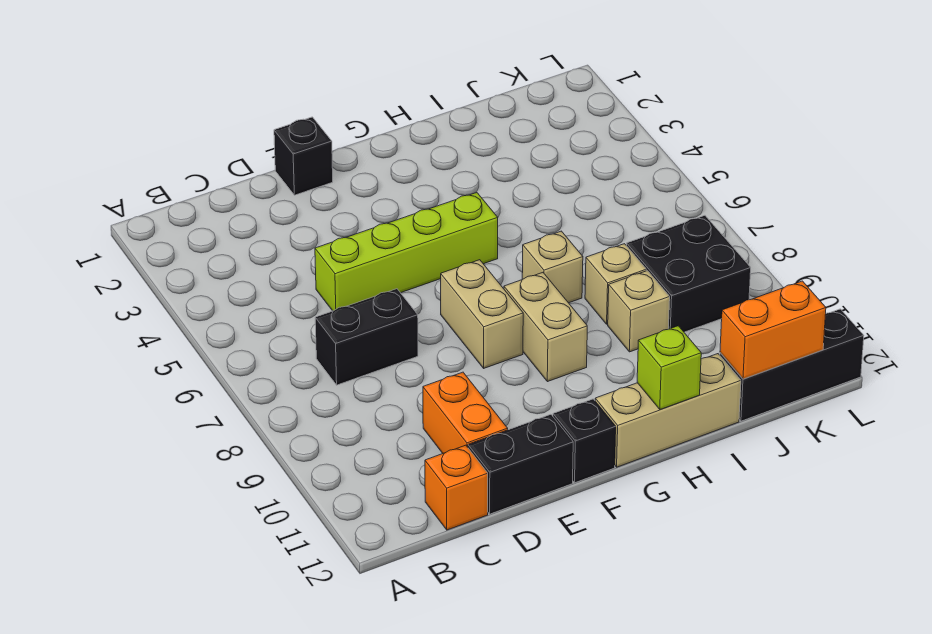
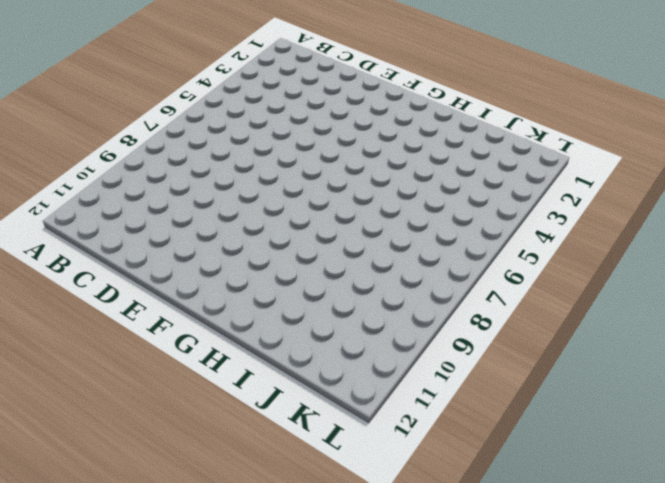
none -> black 1x2 brick [315,289,418,385]
none -> orange 1x1 brick [425,445,488,530]
none -> lime 1x4 brick [315,193,498,311]

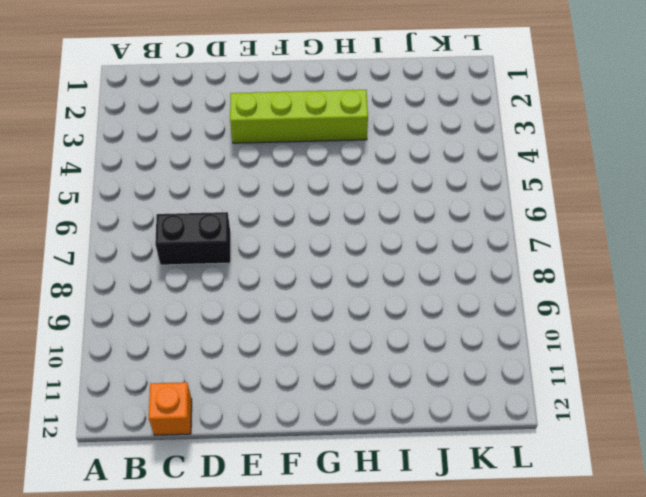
lime 1x4 brick [230,90,368,143] -> lime 1x4 brick moved to [315,193,498,311]
none -> orange 1x2 brick [423,372,508,453]
none -> black 1x2 brick [468,414,573,514]
none -> black 1x1 brick [274,117,333,195]

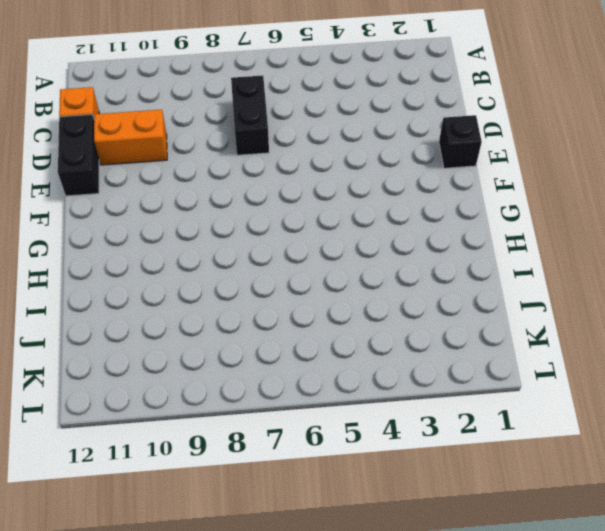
none -> lime 1x4 brick [315,193,498,311]
none -> tan 1x2 brick [441,260,523,368]
none -> black 1x1 brick [553,399,616,483]

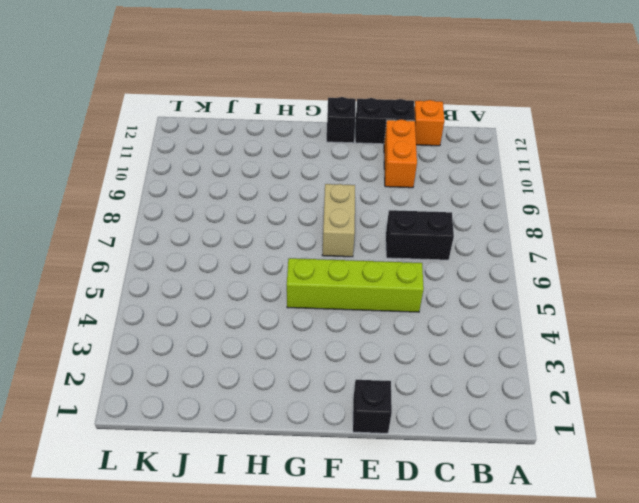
none -> tan 1x2 brick [504,273,587,382]
none -> tan 1x3 brick [595,354,741,467]
none -> tan 1x1 brick [522,231,583,303]

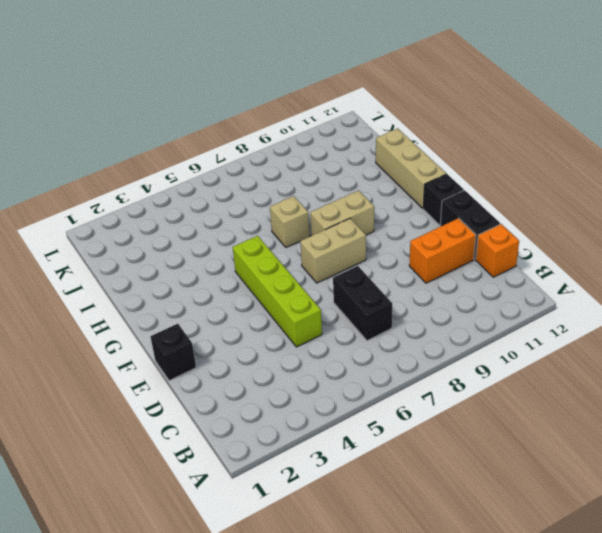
none -> tan 1x1 brick [585,244,646,324]
none -> tan 1x1 brick [608,271,670,352]
none -> black 2x2 brick [626,215,751,332]

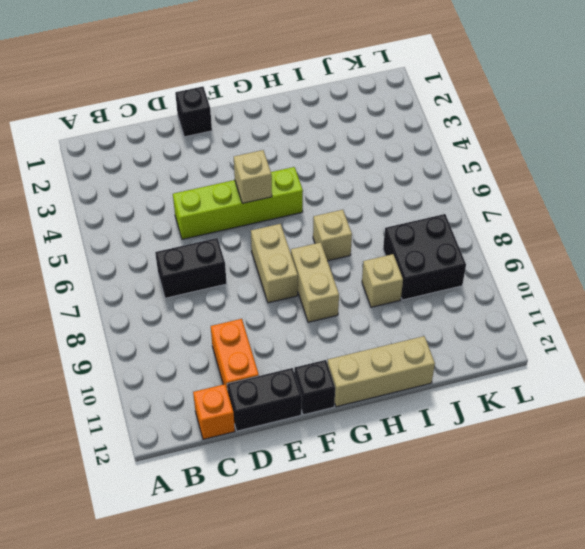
tan 1x1 brick [234,150,272,203] -> tan 1x1 brick moved to [585,244,646,324]
none -> black 1x3 brick [720,309,864,421]
none -> lime 1x1 brick [637,326,701,409]
none -> orange 1x2 brick [720,281,826,379]

